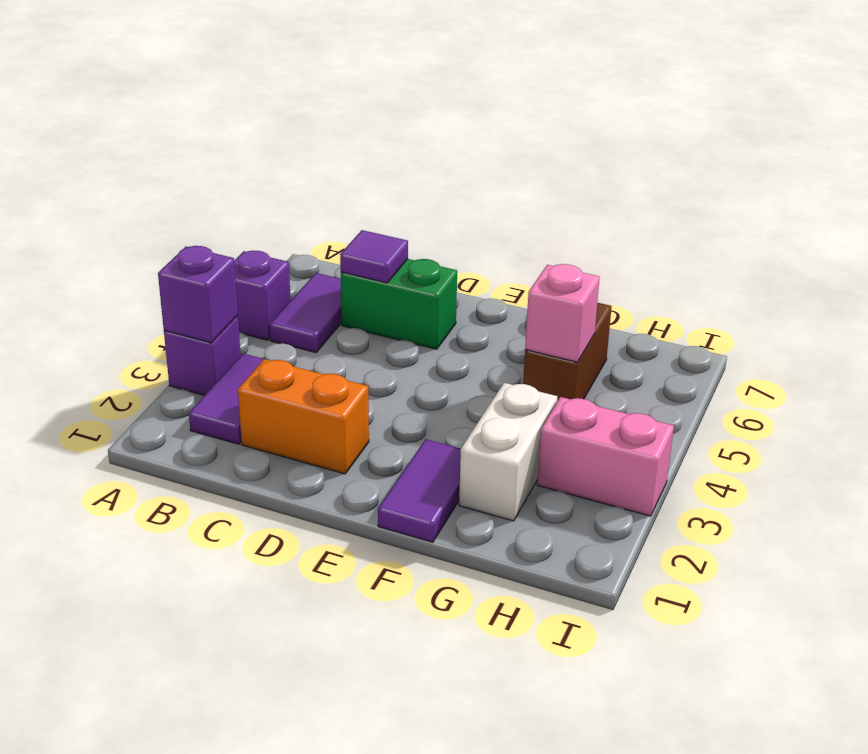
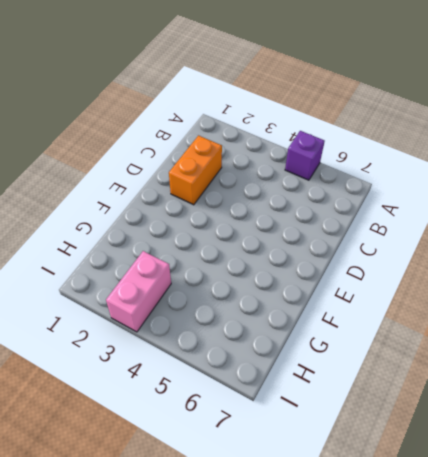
none -> purple 1x1 brick [164,316,241,396]
none -> purple 1x2 tile [189,354,264,444]
none -> purple 1x2 tile [270,273,342,353]

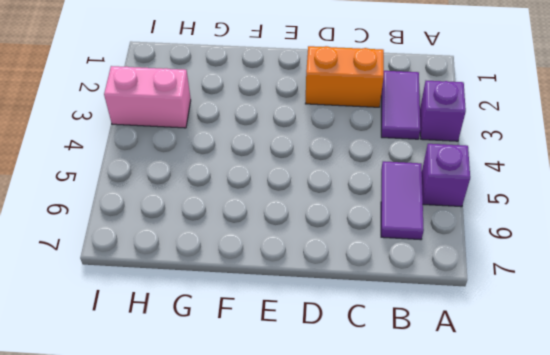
none -> green 1x2 brick [341,259,457,349]
none -> purple 1x2 tile [378,439,461,542]
none -> white 1x2 brick [459,383,557,521]

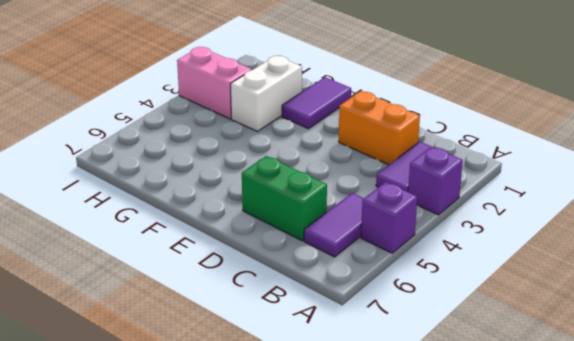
none -> brown 1x2 brick [523,303,612,402]
none -> purple 1x1 brick [158,246,238,343]
none -> purple 1x1 tile [340,230,408,283]

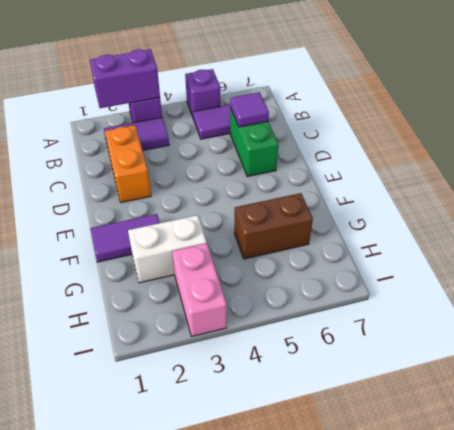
purple 1x2 brick [89,49,160,108] -> purple 1x1 brick [158,246,238,343]
none -> pink 1x1 brick [525,264,600,362]

